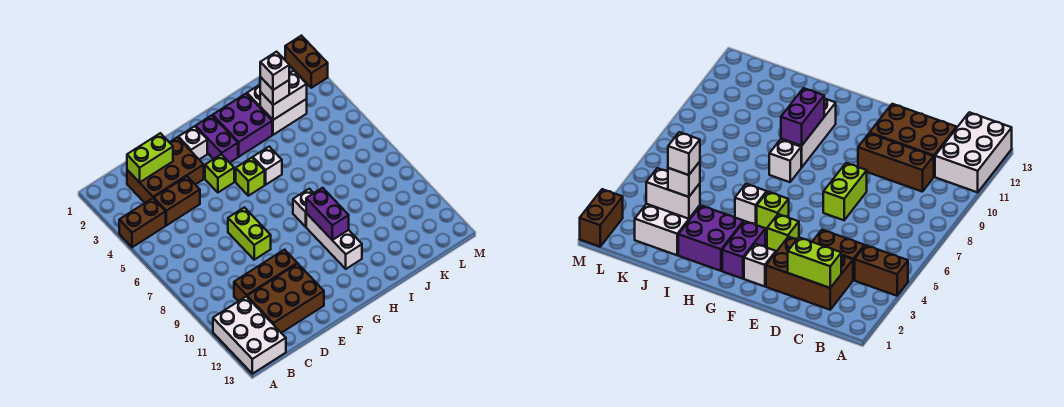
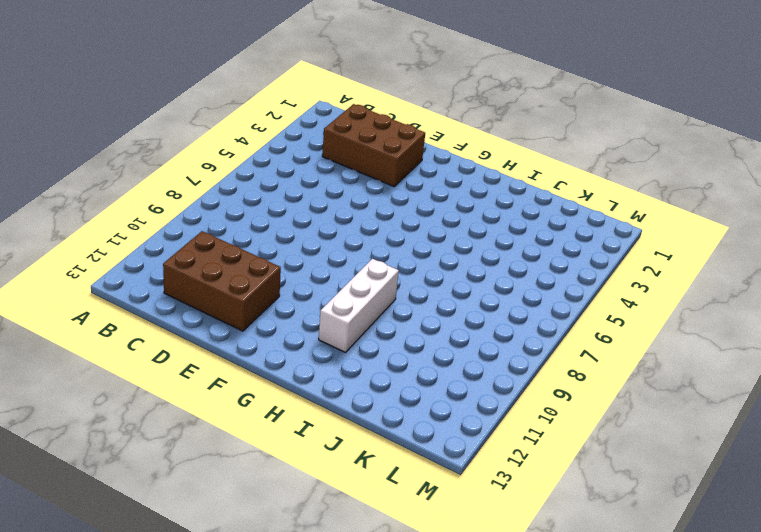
none -> brown 1x2 brick [119,198,166,247]
none -> white 2x3 brick [213,296,286,374]
none -> brown 1x2 brick [154,176,200,225]

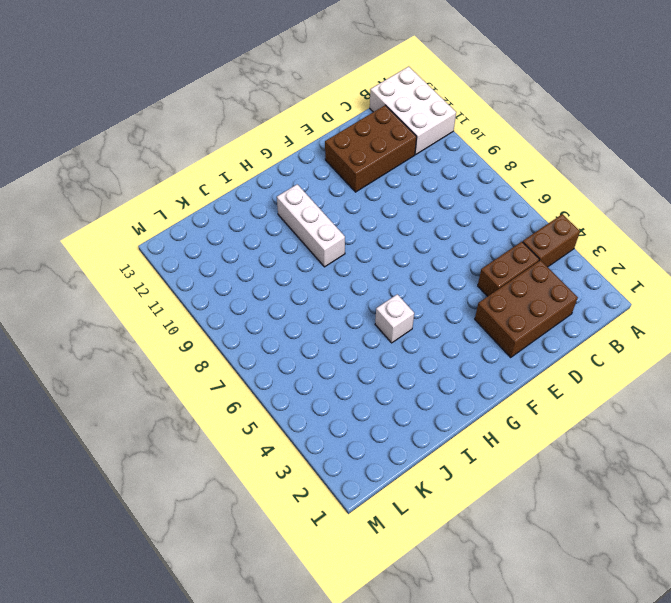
none -> brown 1x3 brick [234,250,297,301]
none -> lime 1x2 brick [228,207,271,260]
none -> white 1x1 brick [178,126,207,159]

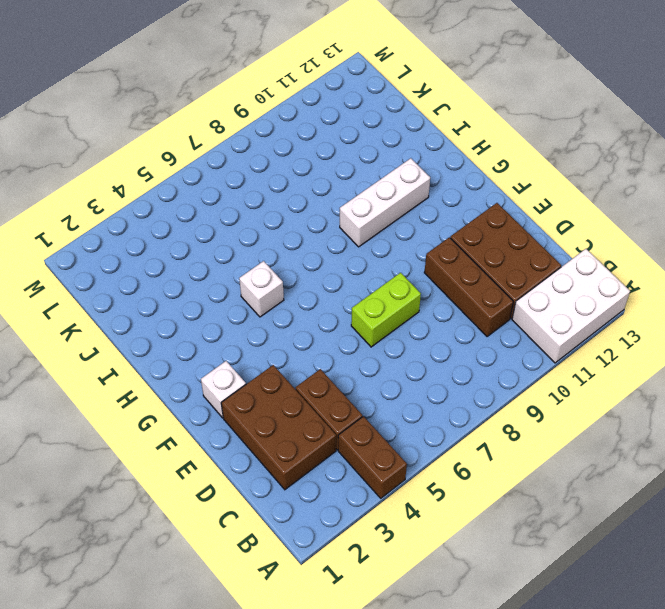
none -> lime 1x1 brick [205,154,234,192]
none -> purple 1x2 brick [196,115,238,163]
none -> lime 1x1 brick [236,158,265,196]

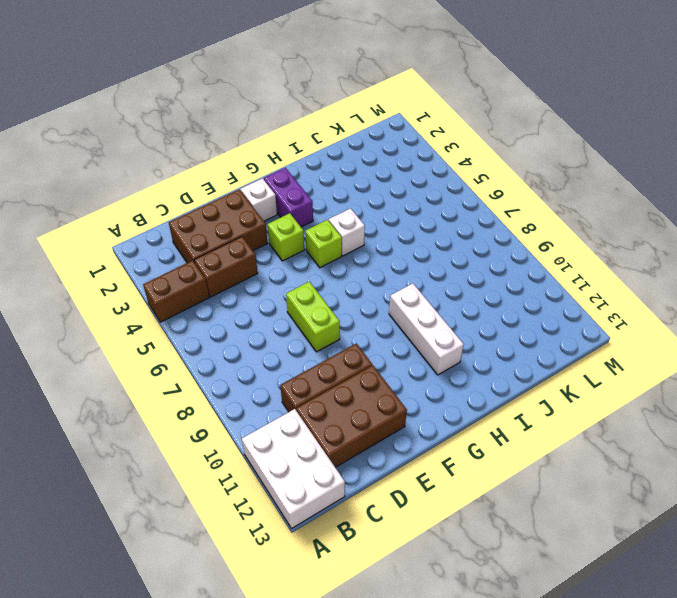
none -> purple 2x2 brick [213,94,272,157]
none -> white 1x1 brick [293,189,313,227]
none -> white 2x2 brick [247,85,307,135]

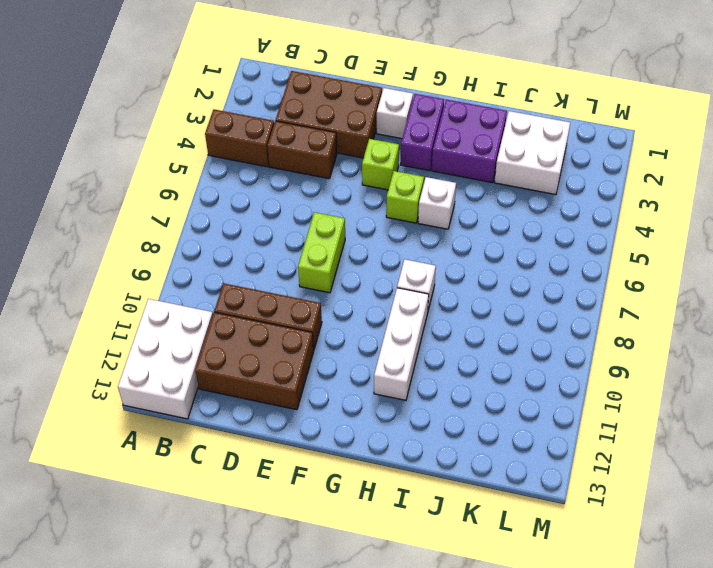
none -> brown 1x2 brick [285,36,328,88]
none -> lime 1x2 brick [127,133,173,182]
none -> purple 1x2 brick [306,188,349,240]

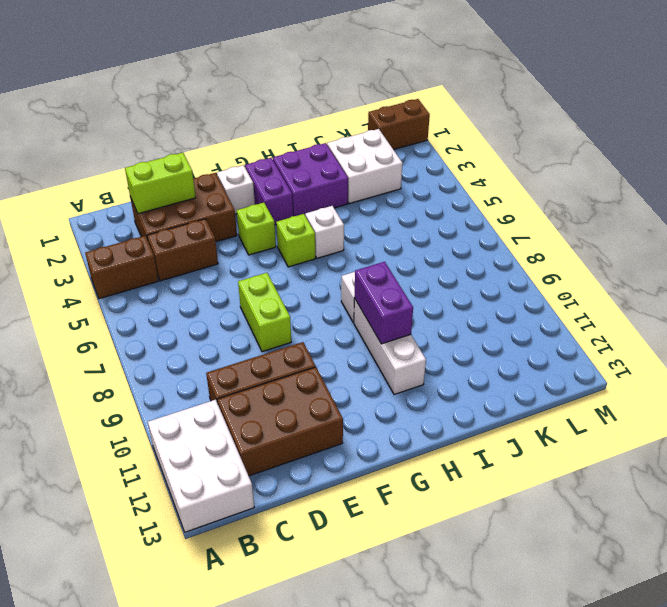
brown 1x2 brick [368,99,430,150] -> brown 1x2 brick turned to [285,36,328,88]
none -> white 1x2 brick [260,71,307,120]
none -> white 1x1 brick [260,77,289,105]
none -> white 1x1 brick [260,52,289,90]

